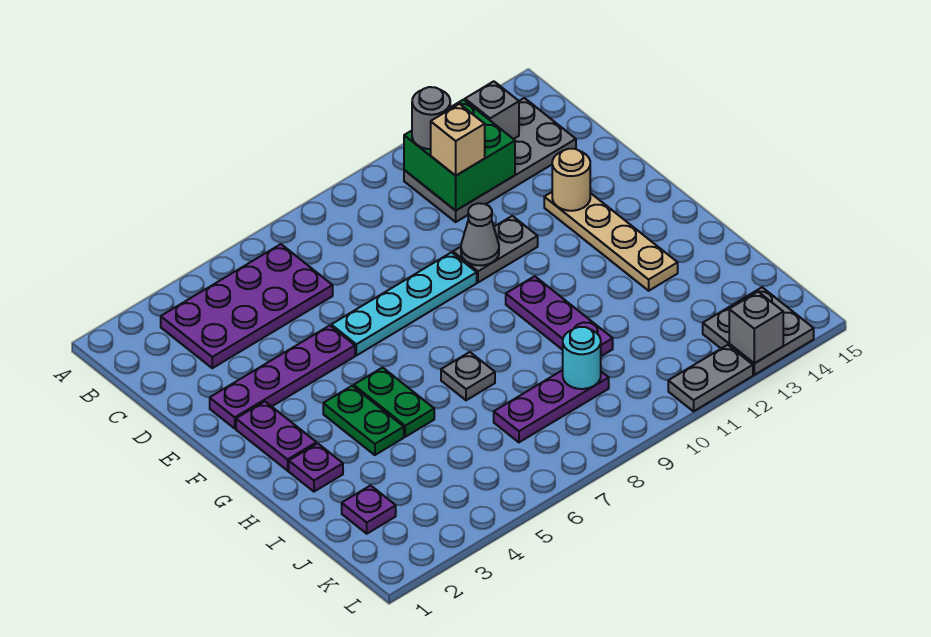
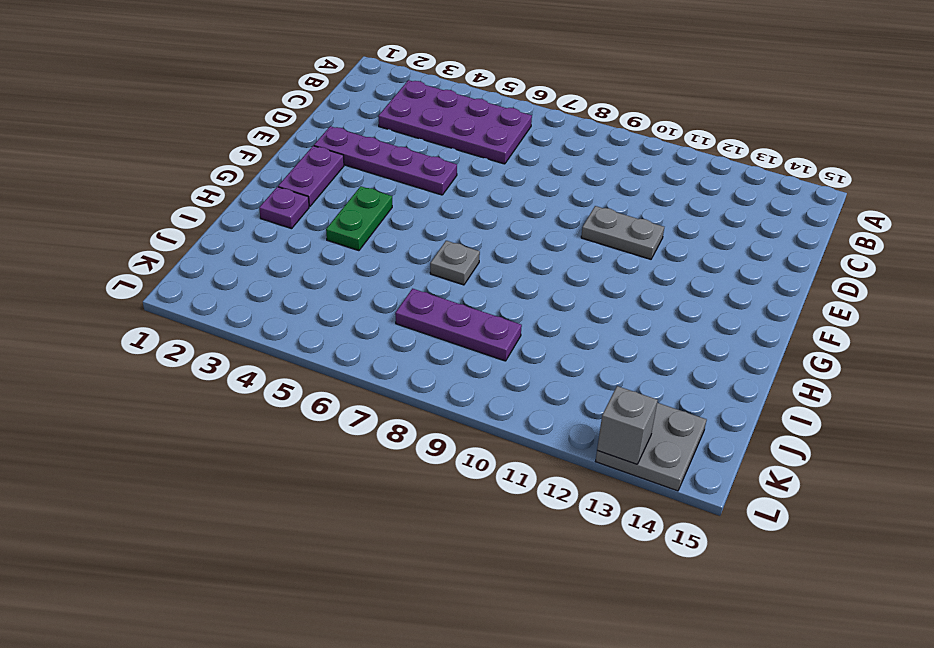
none -> grey 2x4 plate [404,98,576,222]
none -> cyan 1x4 plate [331,252,477,356]
none -> tan 1x4 plate [544,192,678,291]

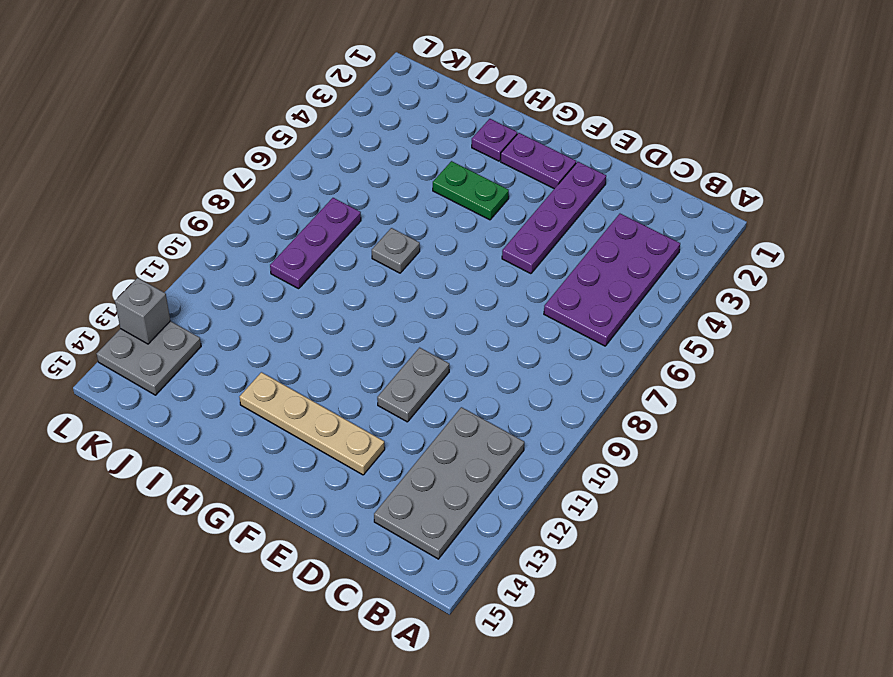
none -> cyan 1x4 plate [331,252,477,356]
none -> green 1x2 plate [354,368,434,437]
none -> purple 1x3 plate [506,276,613,356]

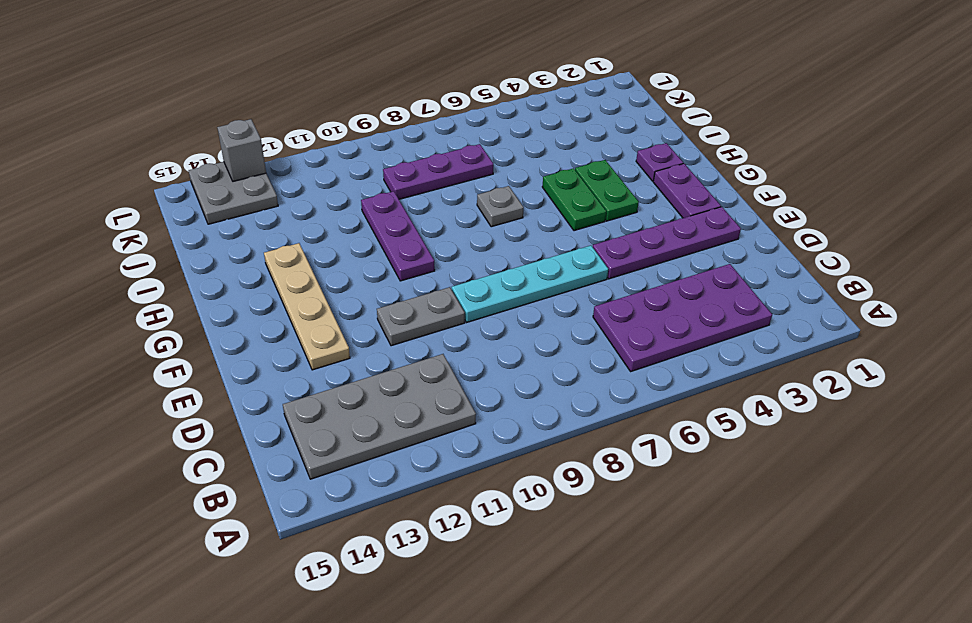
none -> purple 1x1 plate [342,485,396,534]
none -> grey 1x2 plate [668,345,753,411]
none -> green 2x2 brick [404,100,515,211]

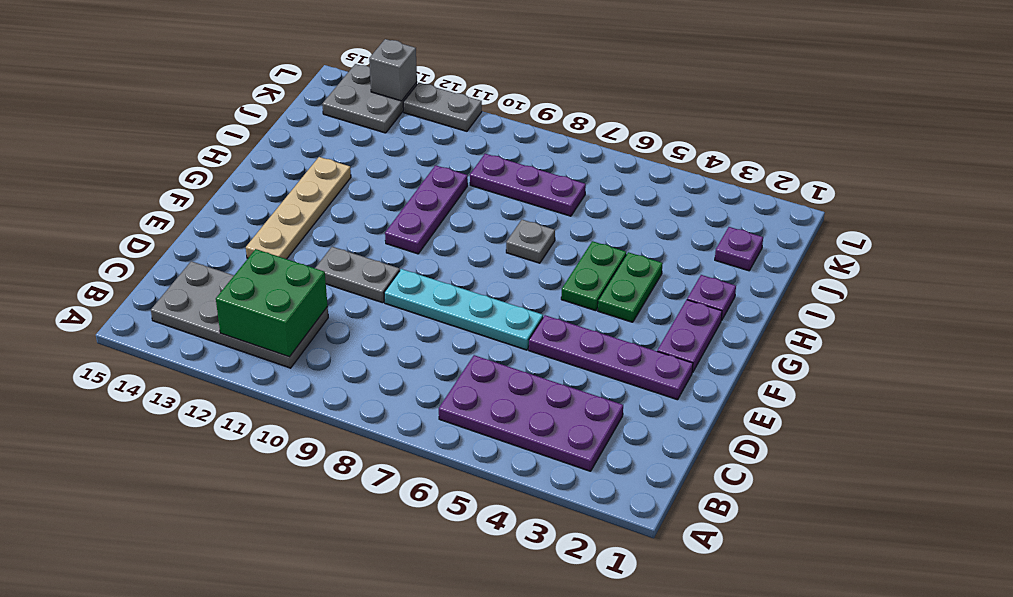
none -> grey 1x1 brick [465,81,519,139]
none -> grey 1x1 cone [461,203,499,266]
none -> tan 1x1 round brick [552,149,590,211]

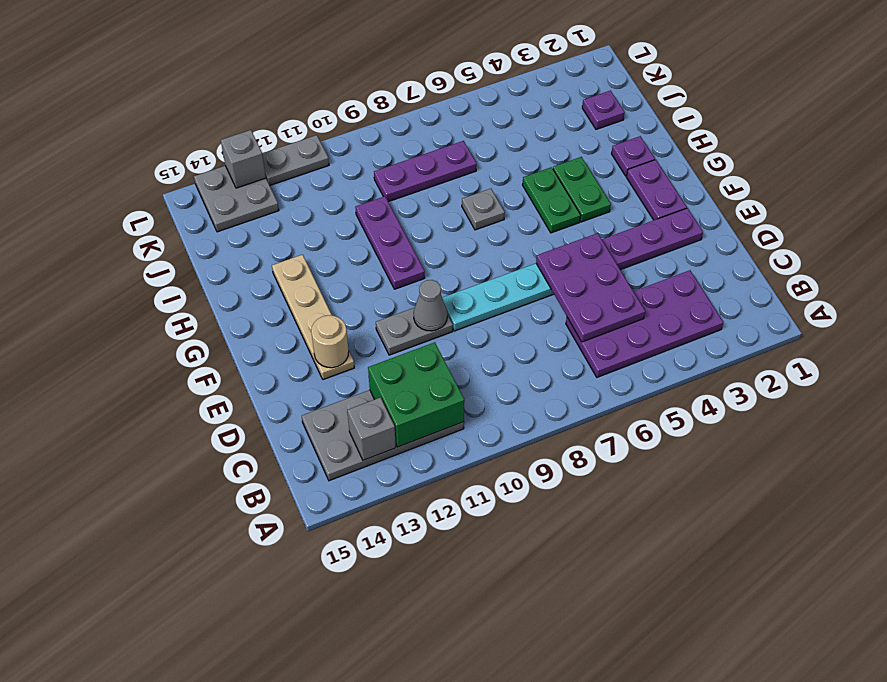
purple 2x3 plate [536,233,645,342] -> none
none -> cyan 1x1 round brick [563,327,601,389]
none -> grey 1x1 round brick [412,87,450,149]
none -> tan 1x1 brick [431,104,485,176]

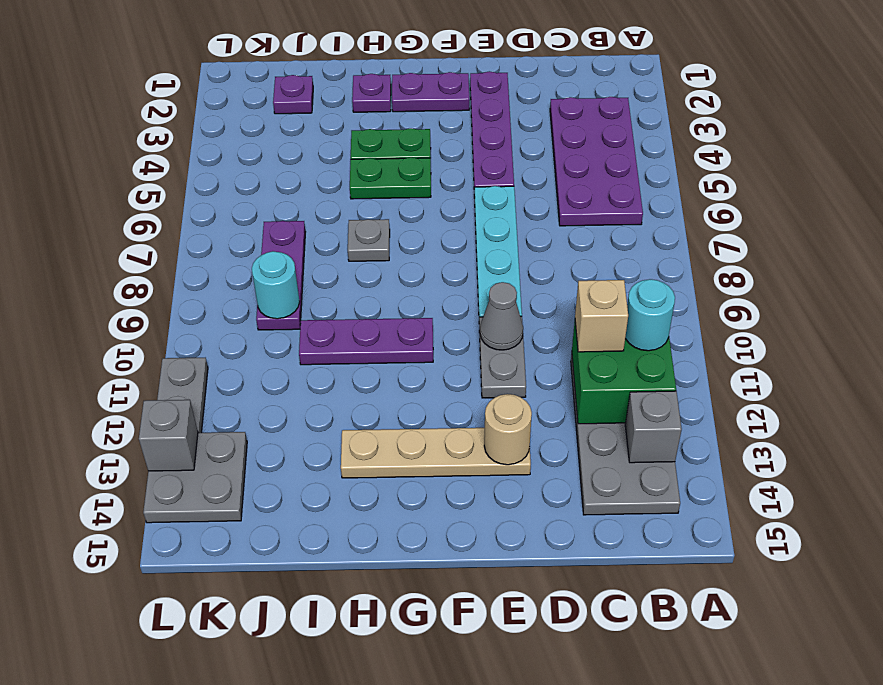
cyan 1x1 round brick [625,279,675,351] -> grey 1x1 round brick [412,87,450,149]

